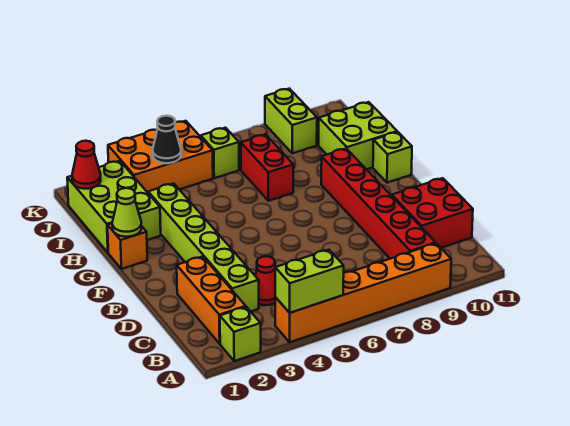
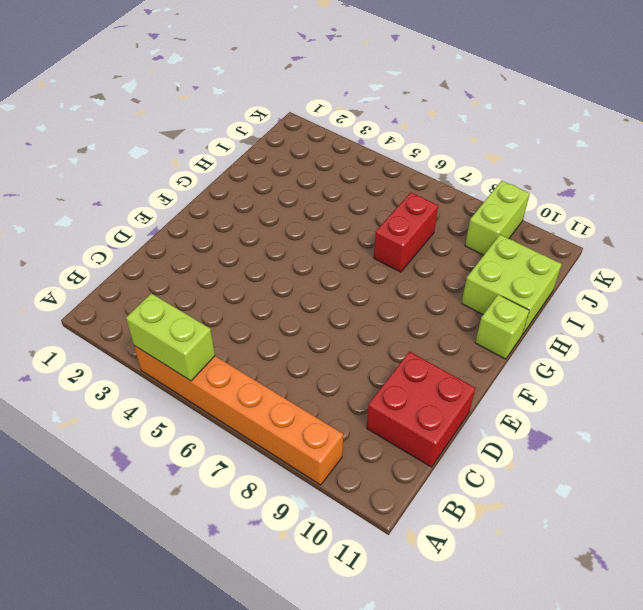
none -> lime 1x1 brick [220,307,261,361]
none -> orange 1x3 brick [177,257,246,344]
none -> red 1x6 brick [321,149,436,259]

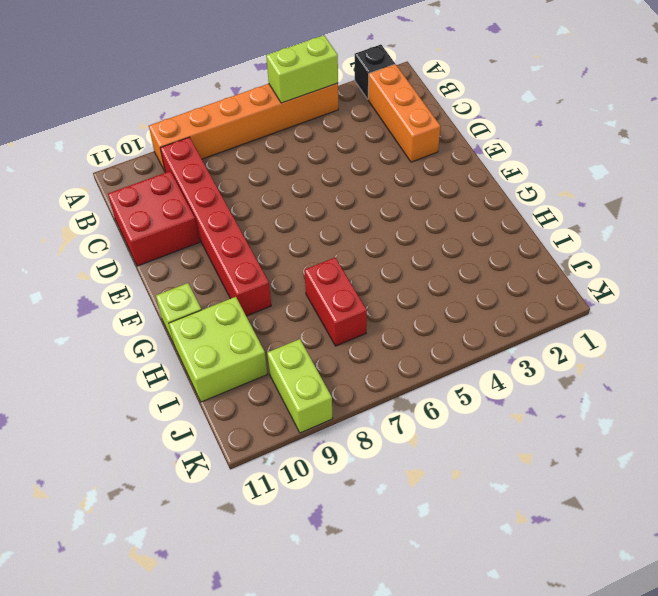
black 1x1 brick [355,45,395,99] -> lime 1x1 brick [220,307,261,361]
none -> lime 1x6 brick [148,183,259,311]
none -> red 1x1 cone [255,256,275,305]
none -> orange 1x1 brick [108,223,147,269]

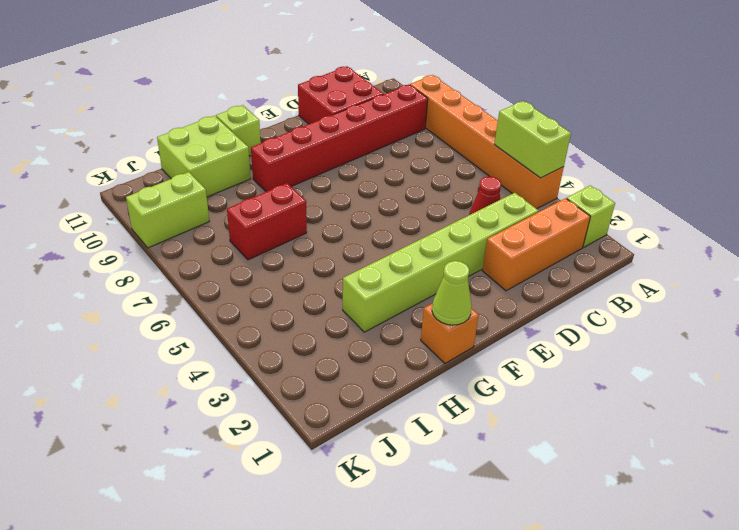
none -> lime 2x3 brick [67,161,161,252]
none -> orange 2x3 brick [108,121,213,193]
none -> lime 1x1 brick [201,128,239,178]

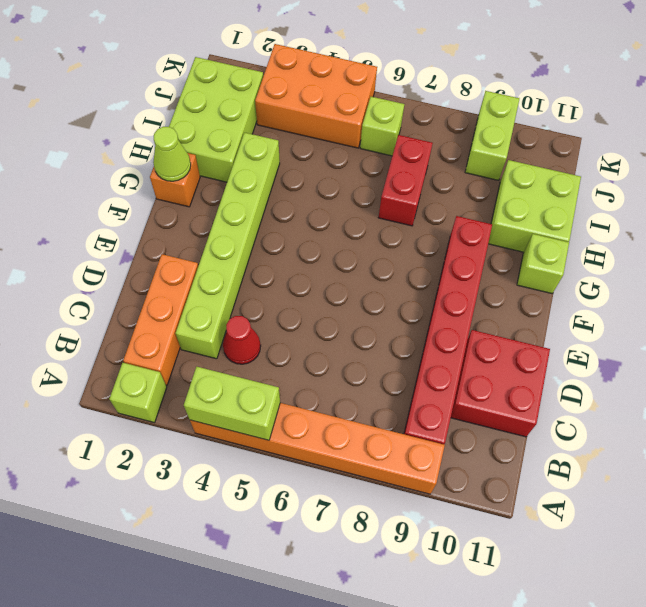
none -> red 1x1 cone [72,141,101,189]
none -> black 1x1 cone [153,116,181,163]

